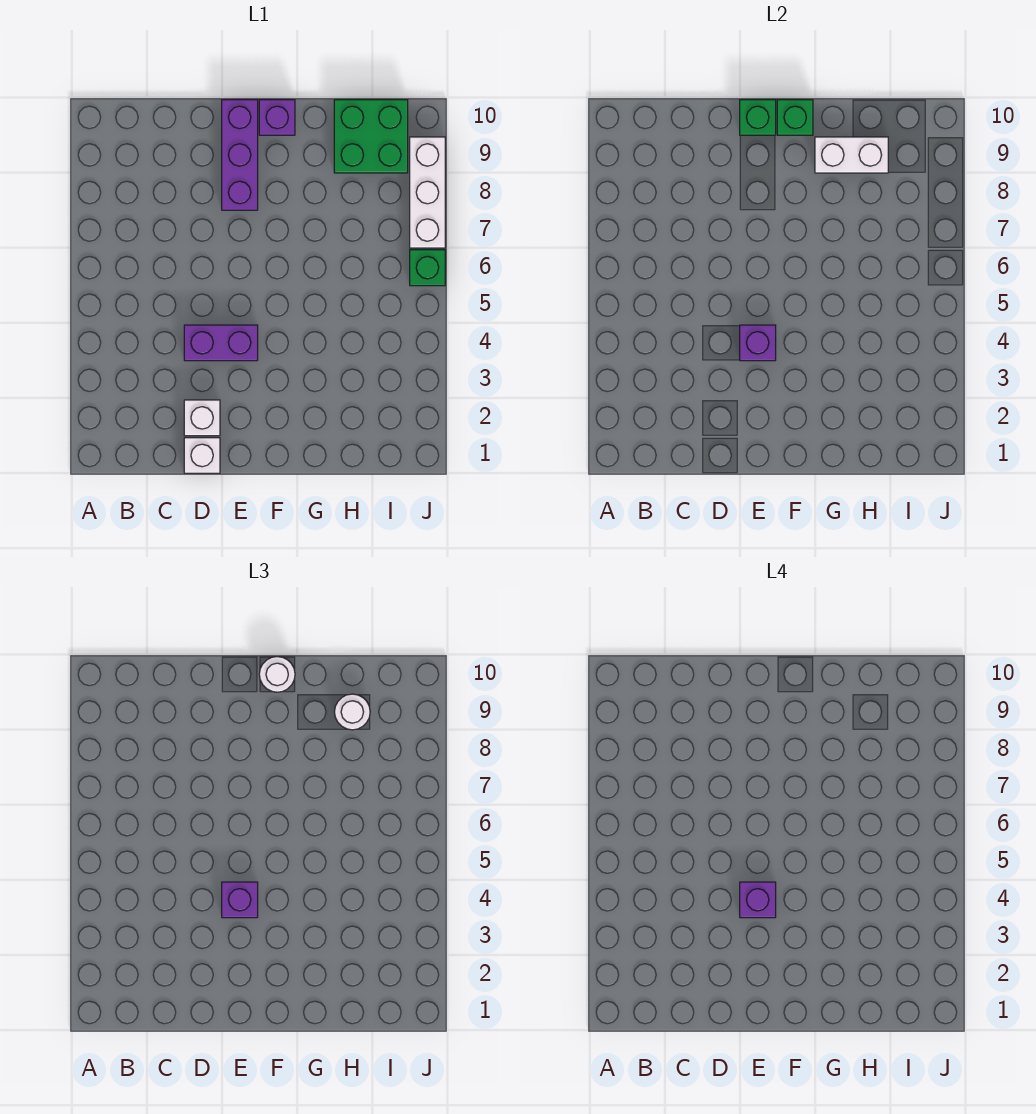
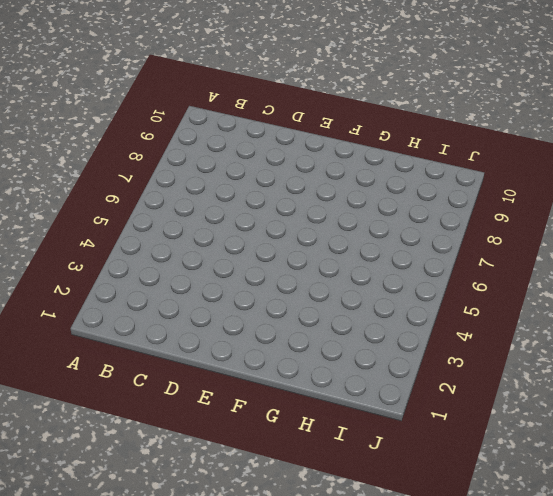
none -> white 1x1 brick [184,438,220,473]
none -> white 1x1 brick [184,400,220,436]
none -> purple 1x2 brick [184,325,258,361]

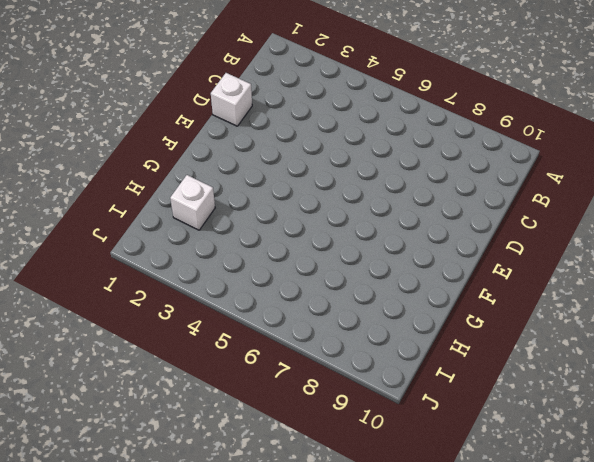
white 1x1 brick [170,175,215,230] -> white 1x1 brick moved to [184,400,220,436]
none -> purple 1x2 brick [184,325,258,361]
none -> purple 1x3 brick [222,100,258,210]
none -> purple 1x1 brick [259,100,295,135]

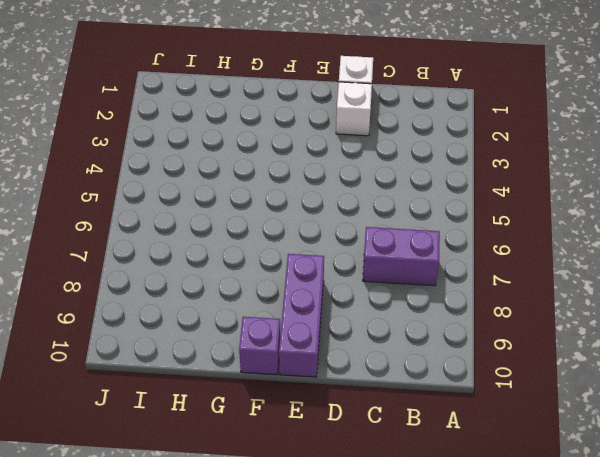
purple 1x2 brick [363,227,440,286] -> purple 1x2 brick moved to [184,325,258,361]
none -> green 2x2 brick [334,100,408,173]
none -> green 1x1 brick [410,250,445,286]
none -> white 1x3 brick [410,137,445,248]

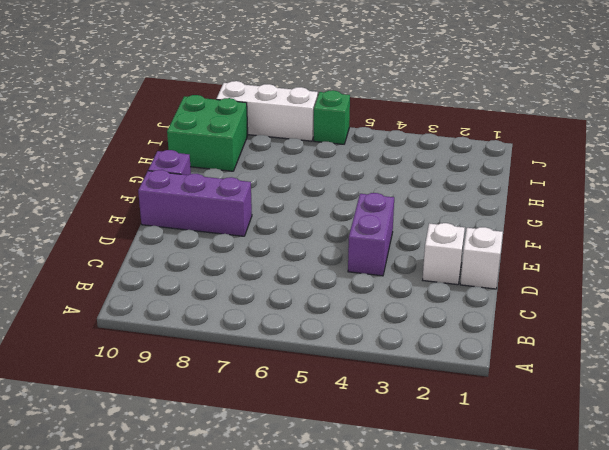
none -> purple 1x1 brick [740,325,776,361]
none -> green 1x1 brick [740,100,776,135]
none -> green 1x1 brick [777,100,813,135]

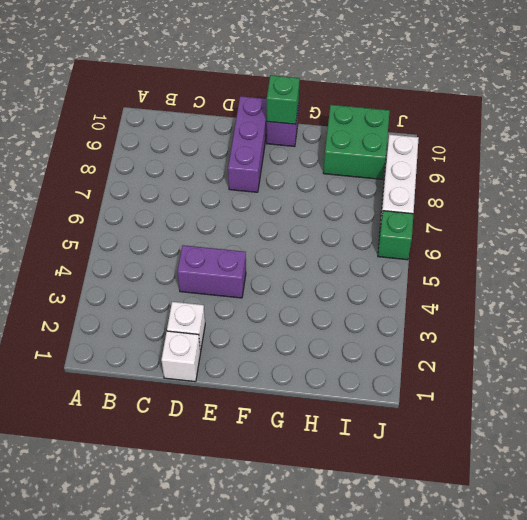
none -> purple 1x1 brick [740,325,776,361]
none -> green 1x1 brick [740,100,776,135]
none -> white 1x2 brick [815,137,888,173]

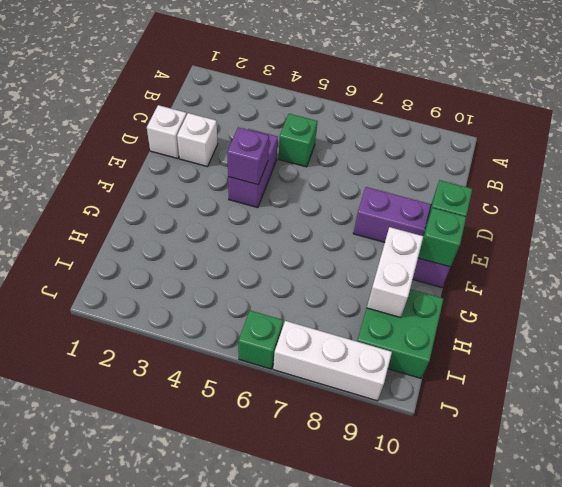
green 1x1 brick [278,114,317,167] -> none
none -> purple 1x1 brick [222,882,258,918]
none -> white 1x1 round brick [259,657,295,692]
none -> white 1x1 round brick [335,694,370,730]

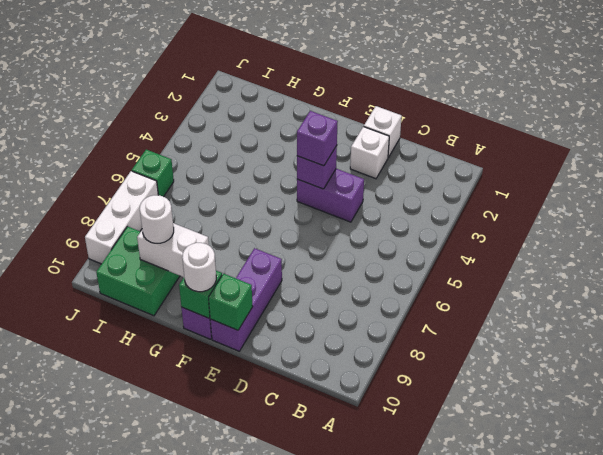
none -> purple 1x1 brick [740,882,776,918]

